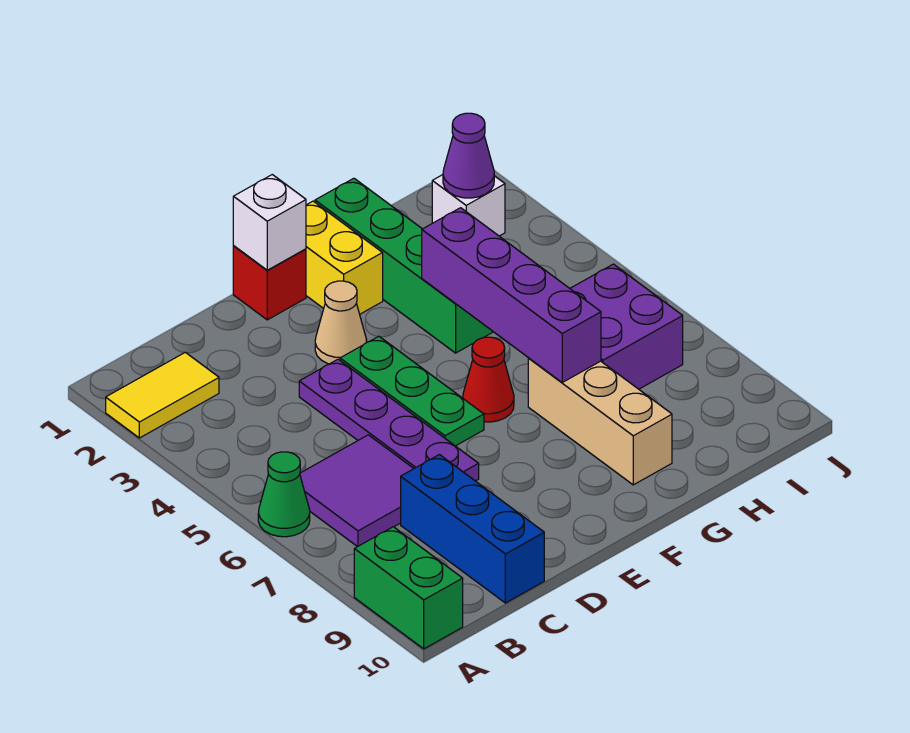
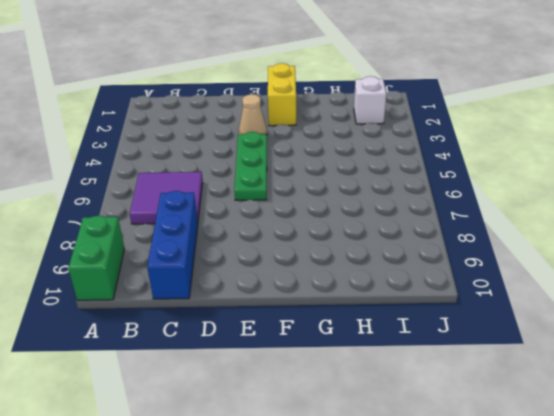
none -> yellow 1x2 tile [106,352,219,438]
none -> green 1x1 cone [258,452,310,537]
none -> purple 1x4 plate [299,359,479,481]

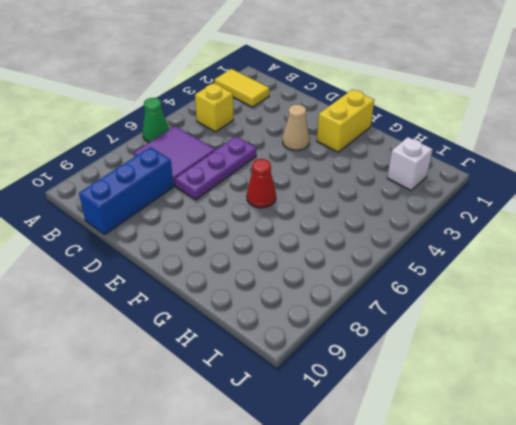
yellow 1x1 brick [195,83,234,132] -> none
purple 1x3 plate [175,136,256,200] -> purple 1x4 plate [299,359,479,481]
none -> green 1x2 brick [354,527,463,649]
none -> red 1x1 brick [233,246,306,320]
none -> green 1x3 plate [340,336,484,446]

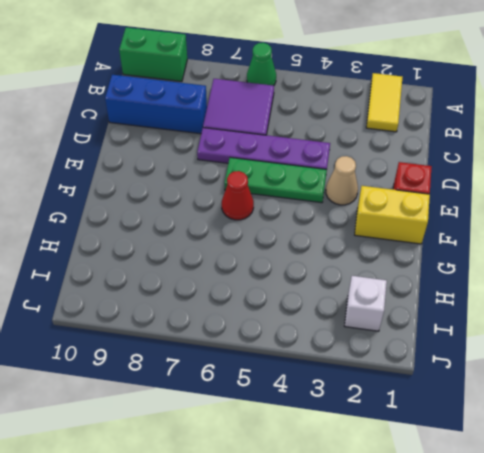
none -> green 1x4 brick [315,178,493,353]
none -> tan 1x3 brick [528,358,672,485]
none -> purple 2x2 brick [570,264,683,389]

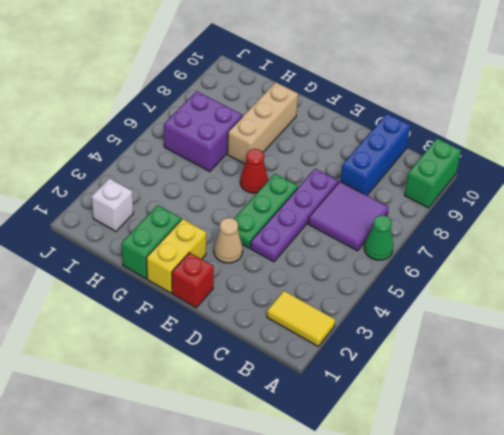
green 1x2 brick [121,205,181,279] -> green 1x4 brick [315,178,493,353]
none -> white 1x1 brick [233,175,306,270]
none -> purple 1x4 brick [422,208,601,382]
none -> purple 1x1 cone [443,113,494,198]

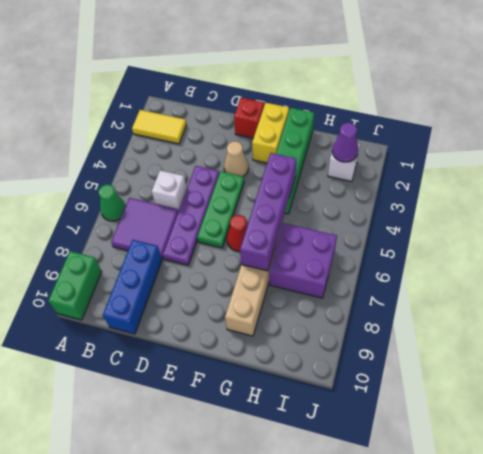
white 1x1 brick [152,170,187,211] -> white 1x1 brick moved to [233,175,306,270]

